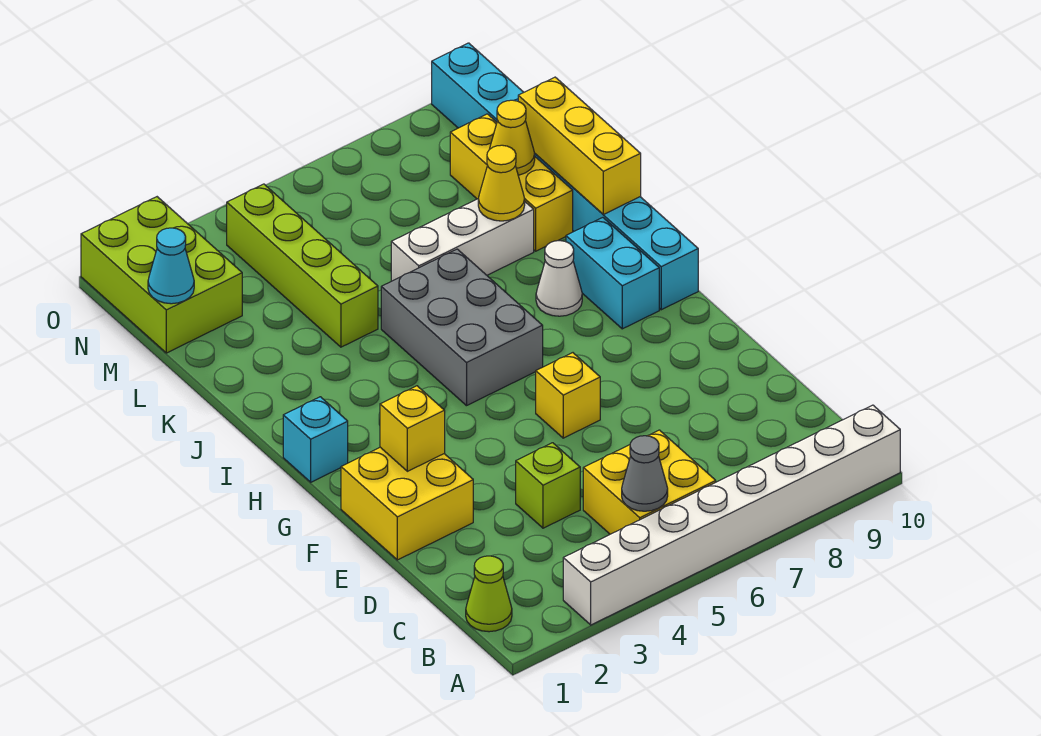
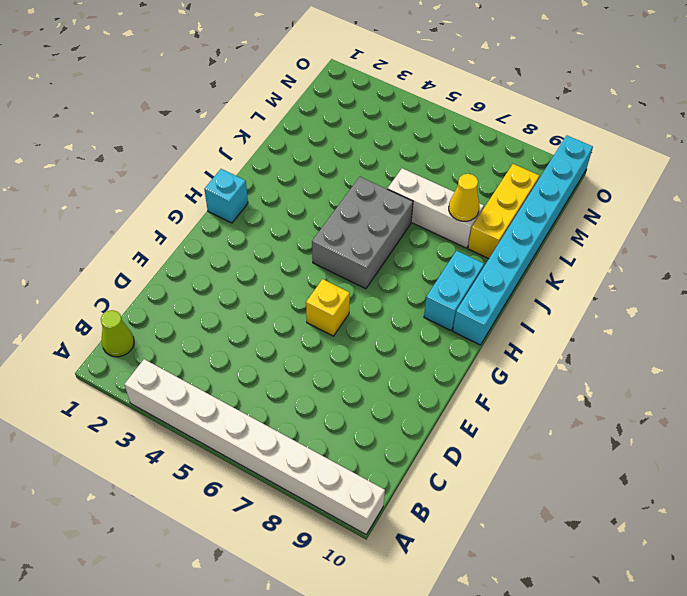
none -> yellow 2x2 brick [583,430,716,534]
none -> lime 1x1 brick [516,443,580,528]
none -> yellow 2x2 brick [341,447,473,560]

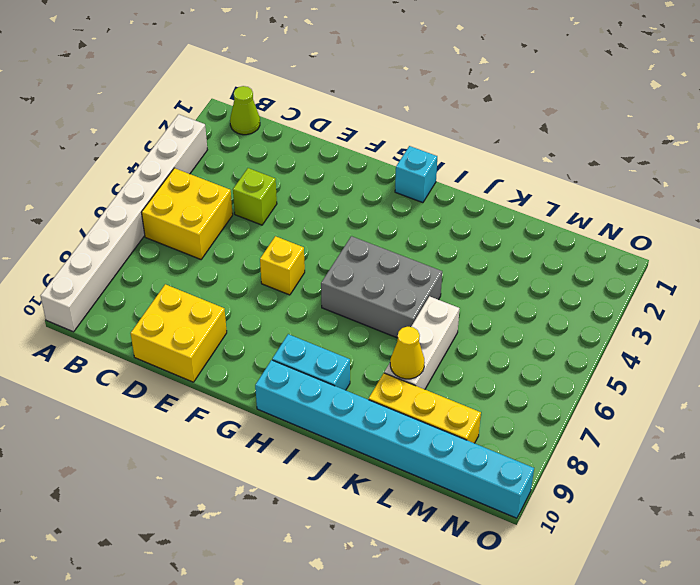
yellow 2x2 brick [131,284,227,382] -> yellow 2x2 brick moved to [341,447,473,560]
none -> white 1x1 cone [536,241,582,316]
none -> lime 1x4 brick [227,184,378,347]
none -> lime 2x3 brick [81,197,242,353]

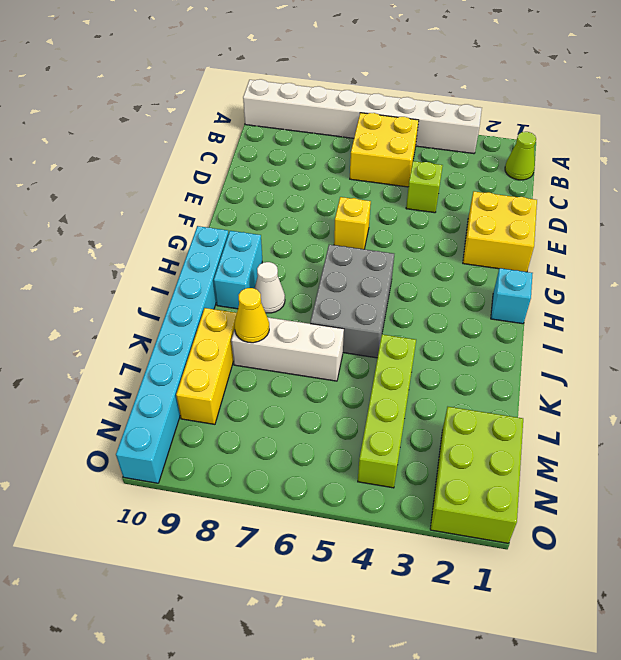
none -> grey 1x1 cone [622,436,668,511]
none -> yellow 1x1 brick [380,386,445,471]
none -> yellow 1x3 brick [518,77,641,214]

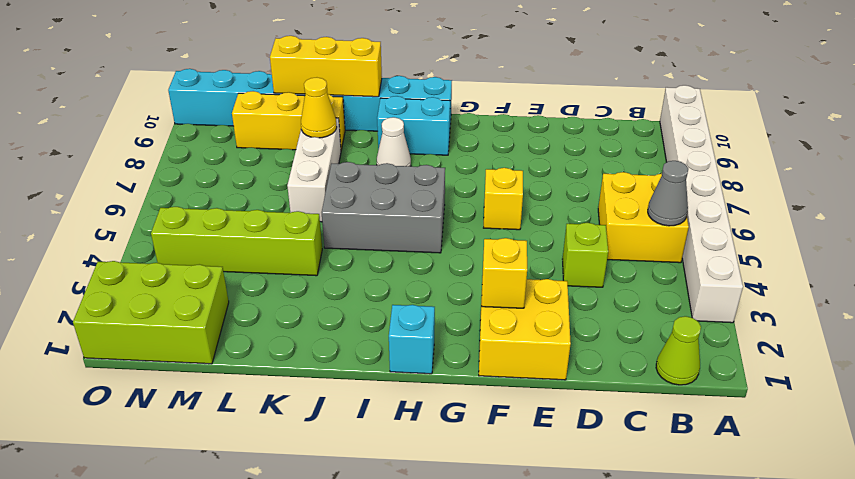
none -> yellow 1x1 cone [489,100,535,175]
none -> cyan 1x1 cone [148,228,194,304]

